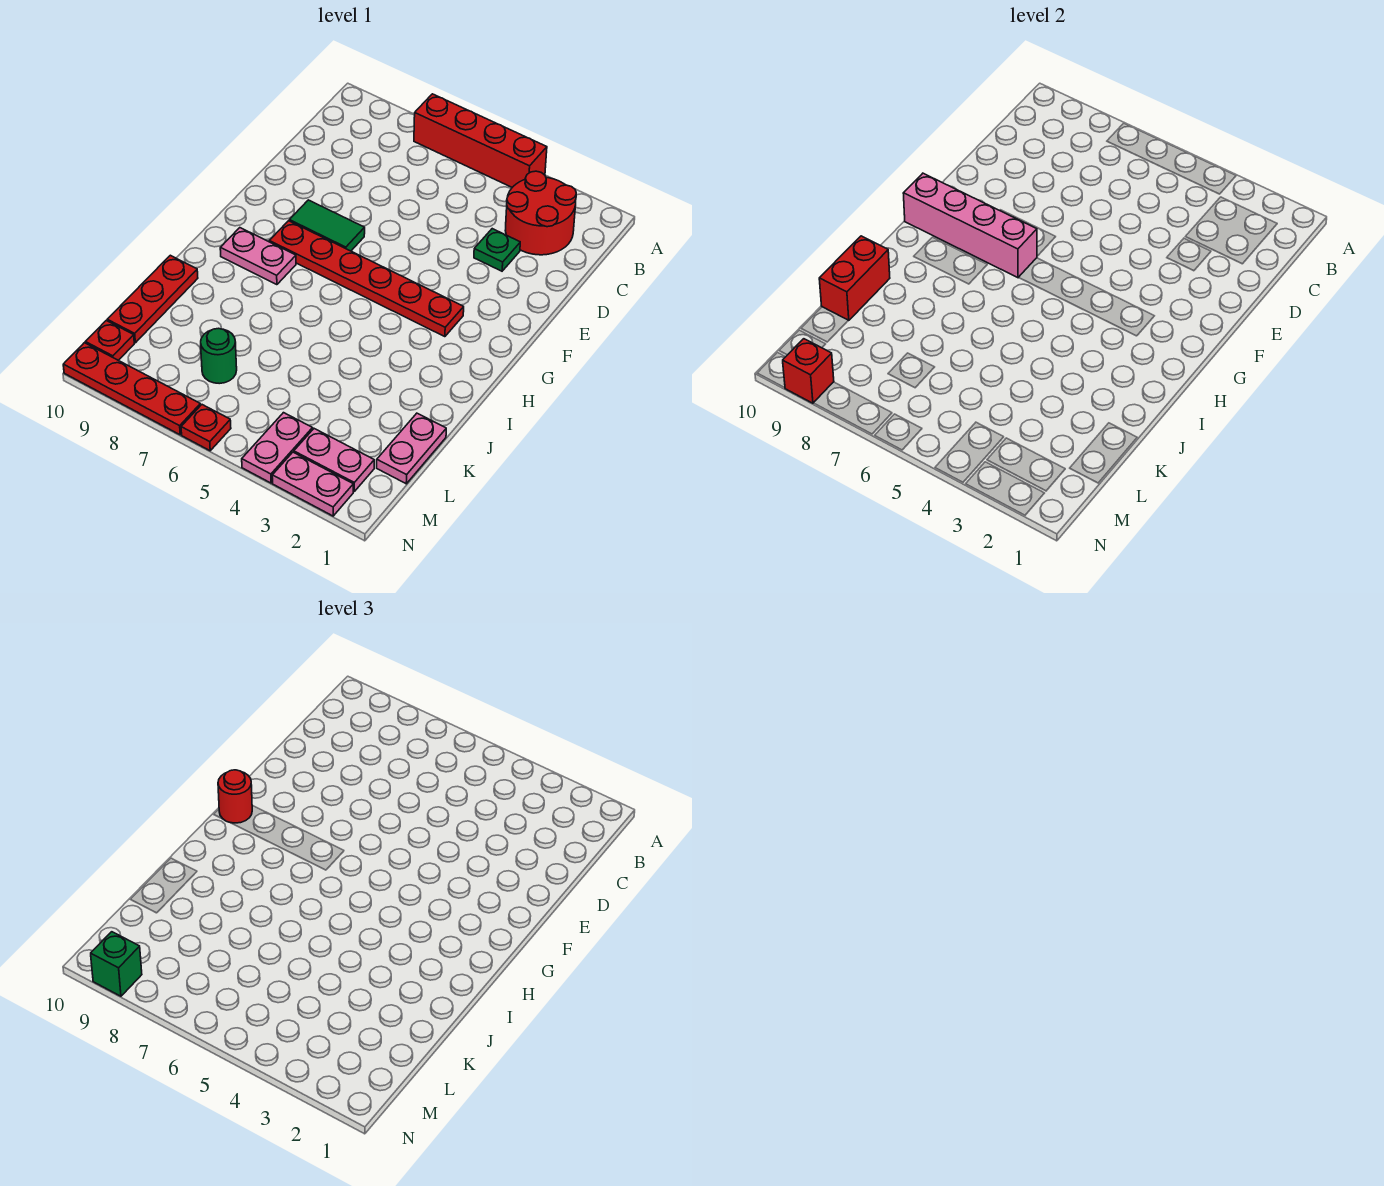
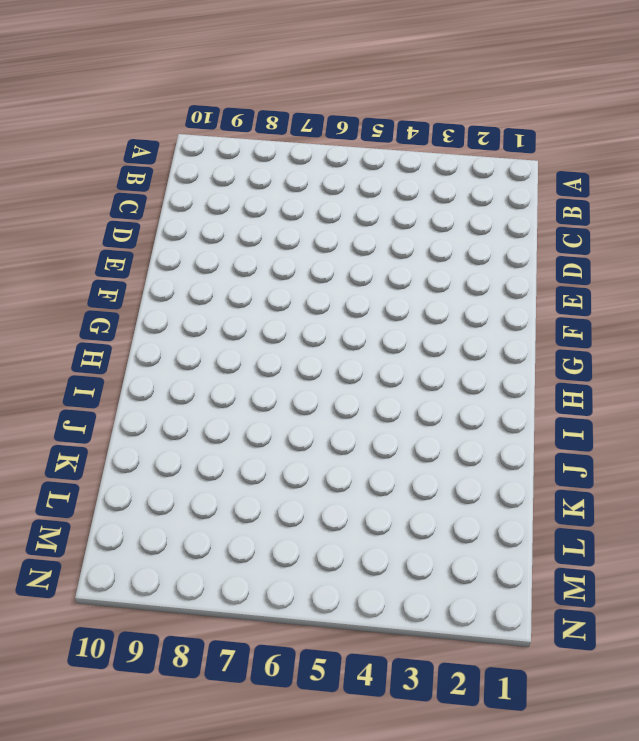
none -> red 1x4 brick [414,94,547,187]
none -> red 2x2 round brick [505,171,576,255]
none -> green 1x1 plate [474,229,520,271]

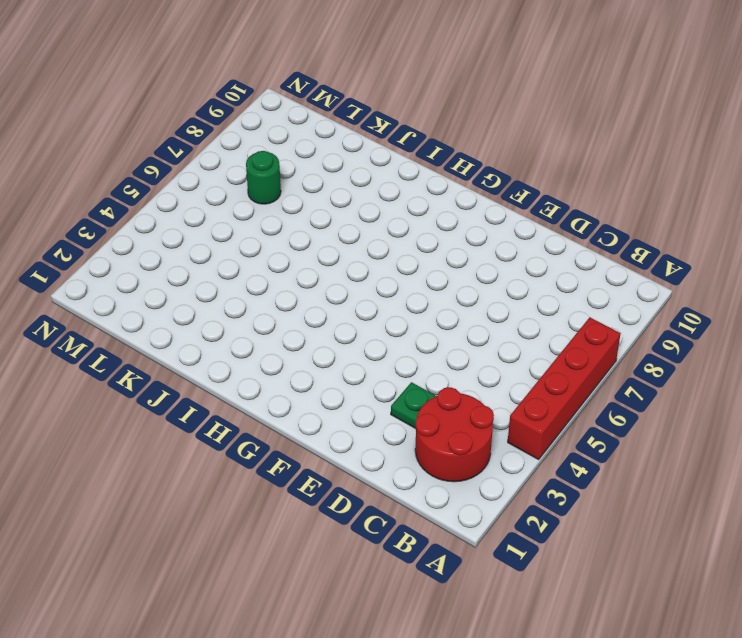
none -> green 1x2 tile [289,200,365,251]
none -> red 1x6 plate [269,221,464,337]
none -> pink 1x2 plate [220,228,296,285]

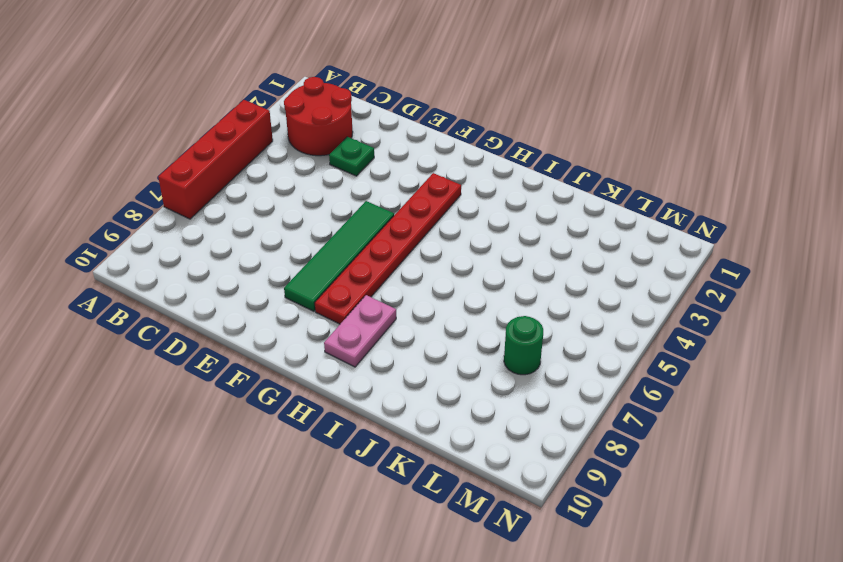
green 1x4 tile [284,201,394,311] -> green 1x2 tile [289,200,365,251]
none -> red 1x3 plate [107,255,198,343]
none -> pink 1x2 plate [377,413,446,484]
none -> pink 1x2 plate [294,429,374,491]

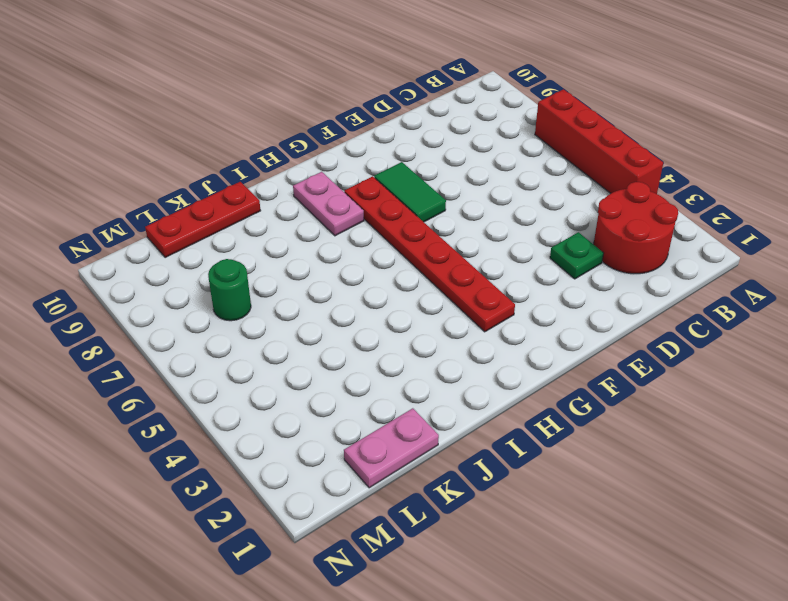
none -> pink 1x2 plate [294,429,374,491]
none -> pink 1x2 plate [242,413,313,483]
none -> red 1x1 plate [86,320,134,360]

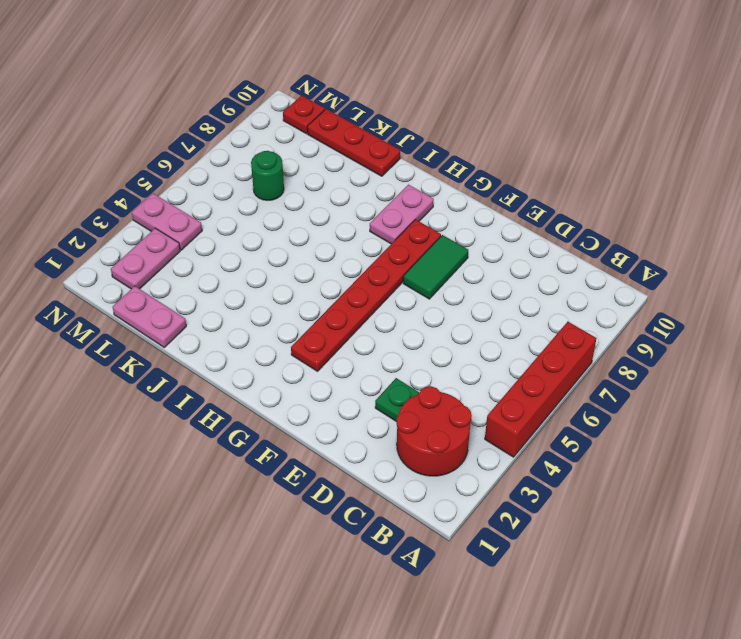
none -> pink 1x2 plate [272,452,353,516]
none -> red 1x1 plate [181,405,231,451]
none -> red 1x4 plate [63,343,201,435]

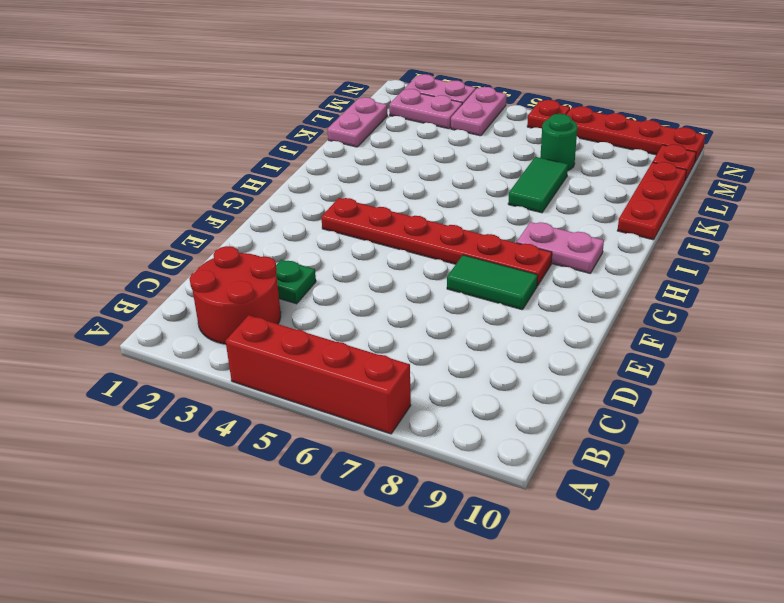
green 1x2 tile [508,157,568,213] -> none
none -> pink 1x4 brick [903,173,1037,278]
none -> red 1x2 brick [819,236,890,321]
none -> red 1x1 brick [783,339,834,403]

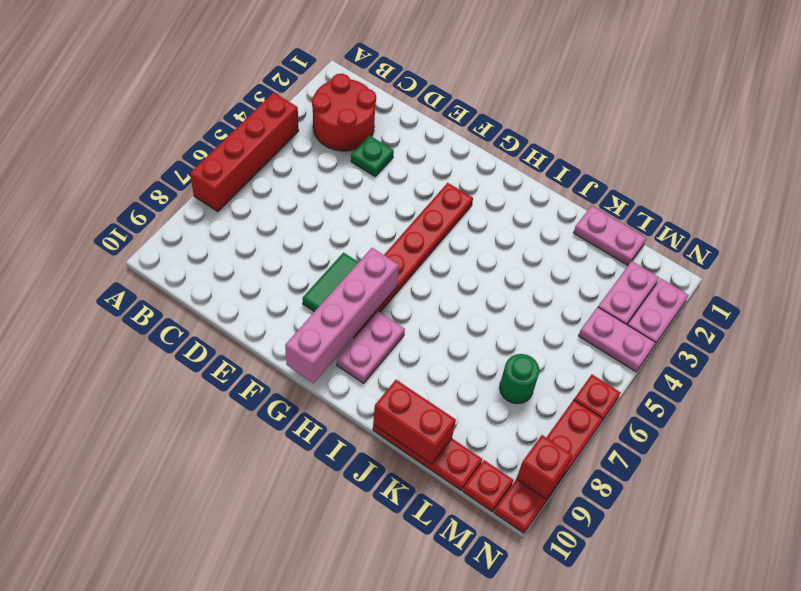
none -> red 1x1 round brick [218,770,252,823]
none -> green 1x1 brick [91,932,142,996]

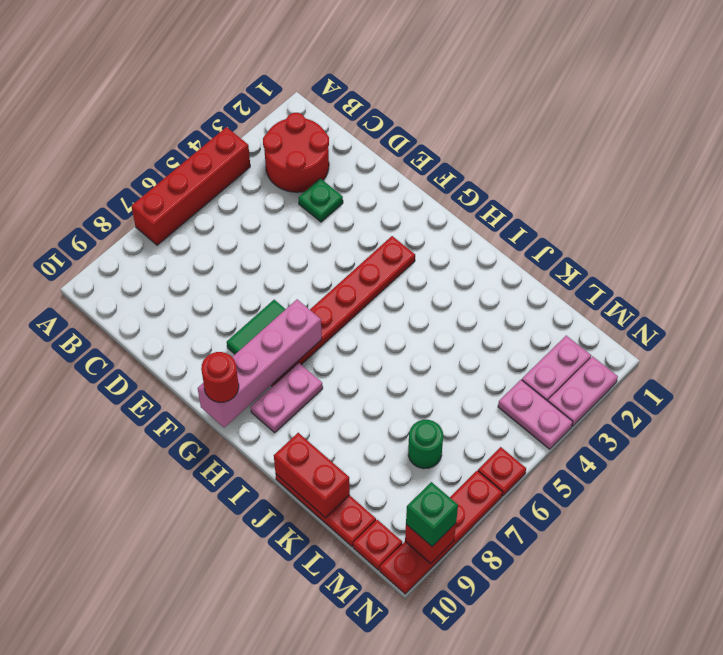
none -> pink 1x2 plate [377,413,446,484]

